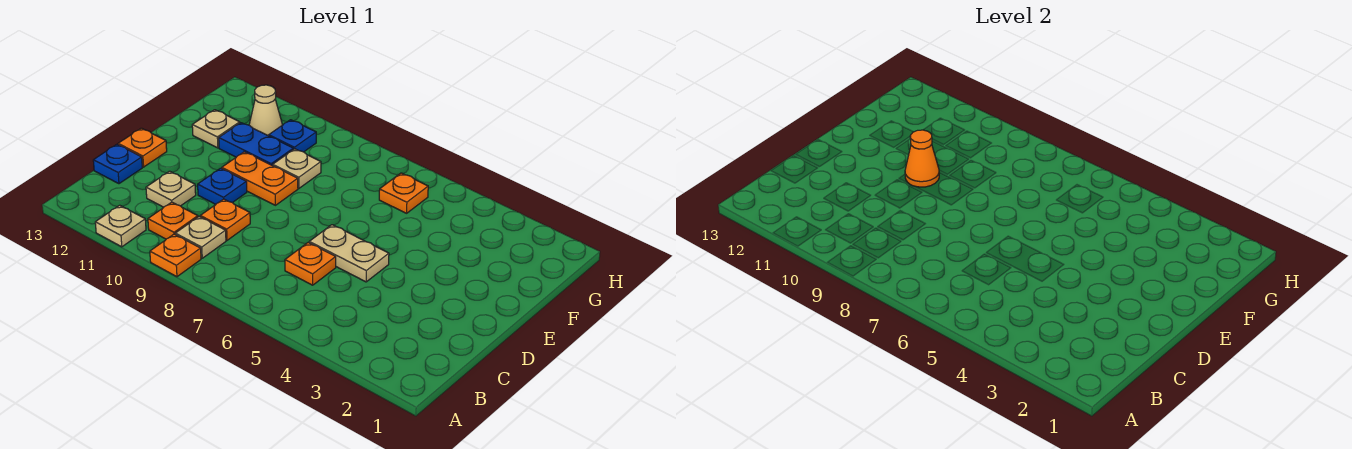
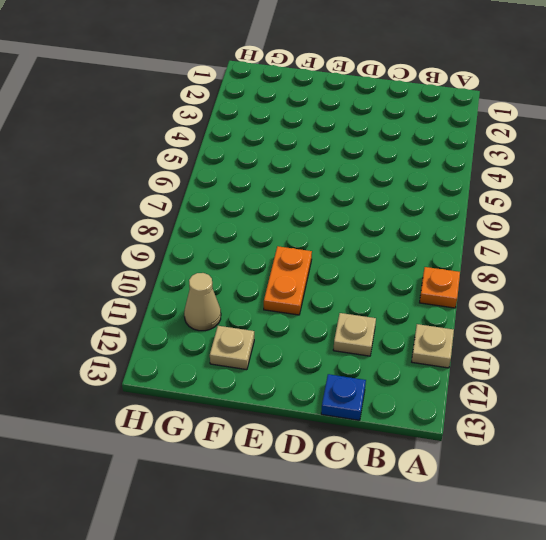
none -> tan 1x1 plate [175,217,226,258]
none -> orange 1x1 plate [148,202,198,239]
none -> orange 1x1 plate [285,242,336,285]

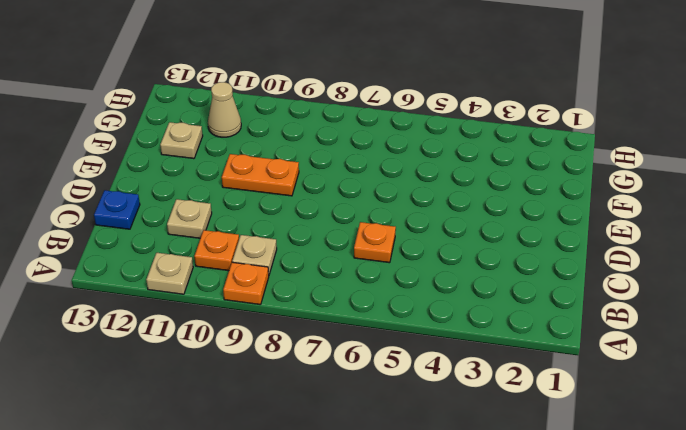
none -> orange 1x1 plate [200,199,250,240]
none -> tan 1x2 plate [309,225,389,282]
none -> blue 1x1 plate [198,168,247,205]

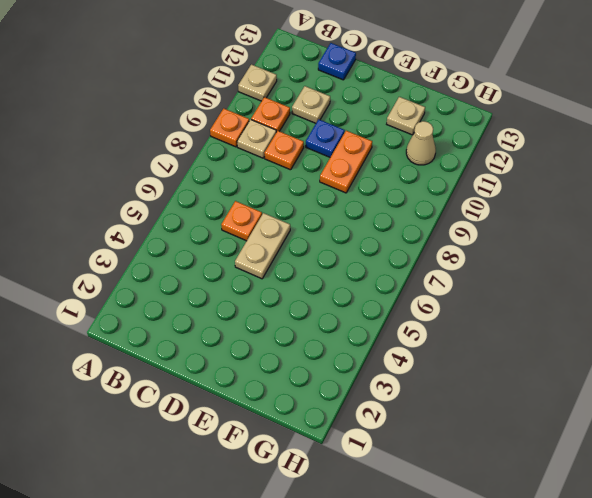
none -> orange 1x1 plate [118,128,167,167]
none -> tan 1x1 plate [273,149,321,188]
none -> blue 1x2 plate [219,123,293,166]

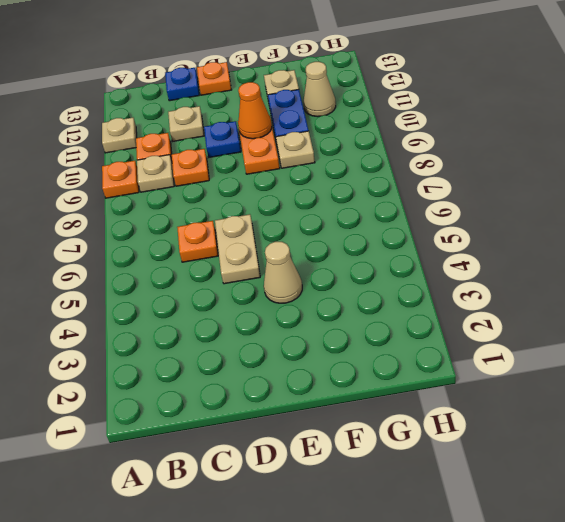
tan 1x1 cone [264,242,302,303] -> none
none -> orange 1x1 plate [379,173,428,213]
none -> blue 1x1 plate [269,120,316,152]

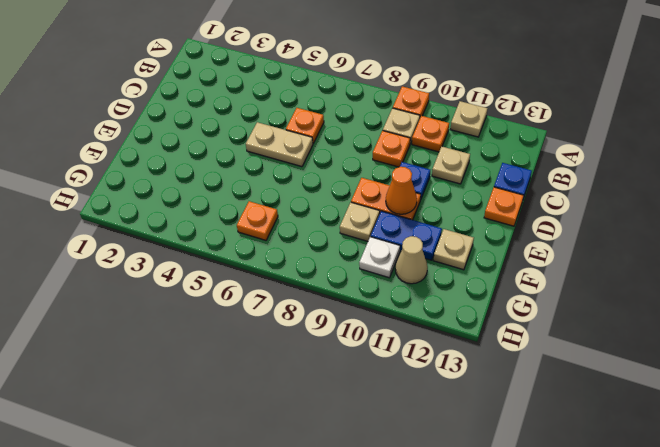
white 1x1 plate [359,237,400,278] -> blue 1x1 plate [269,120,316,152]

